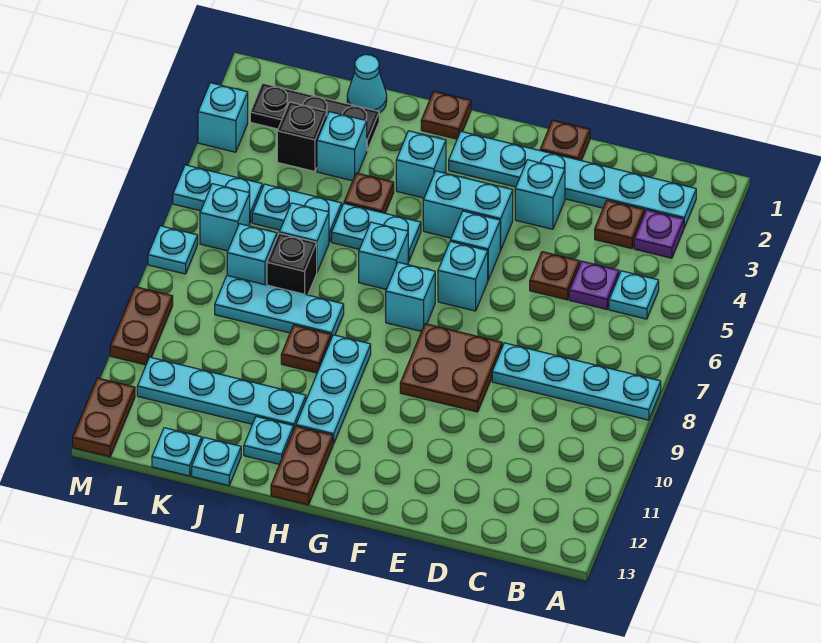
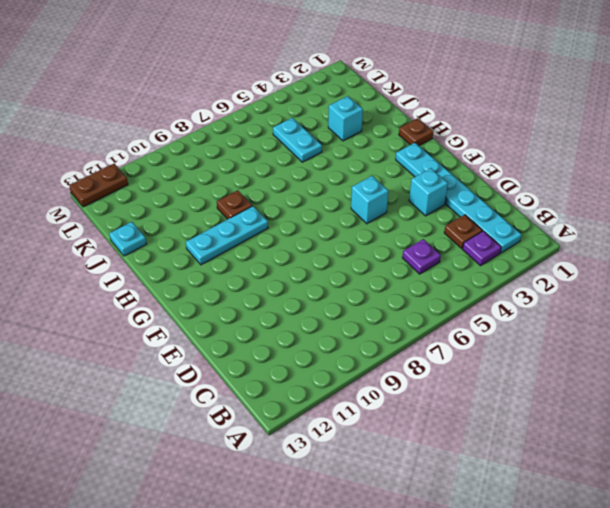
none -> cyan 1x4 plate [492,343,661,420]
none -> cyan 1x1 plate [609,271,659,319]
none -> brown 1x1 plate [530,252,580,300]
none -> brown 1x1 plate [540,120,590,160]

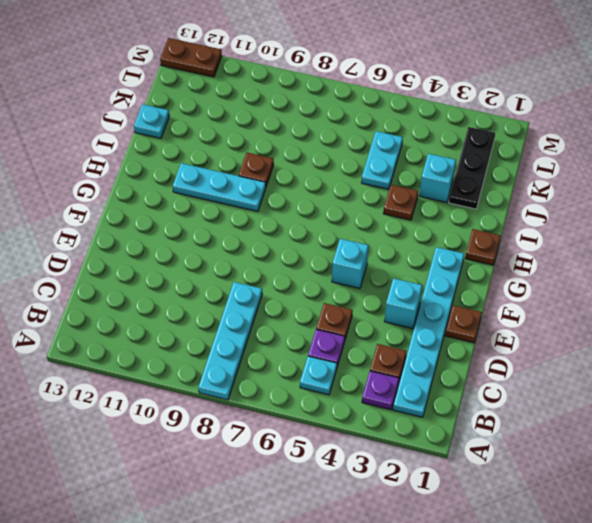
none -> brown 2x2 plate [400,324,502,412]
none -> cyan 1x2 brick [423,171,513,250]
none -> cyan 1x1 brick [438,241,488,311]
none -> cyan 1x1 brick [386,262,435,331]

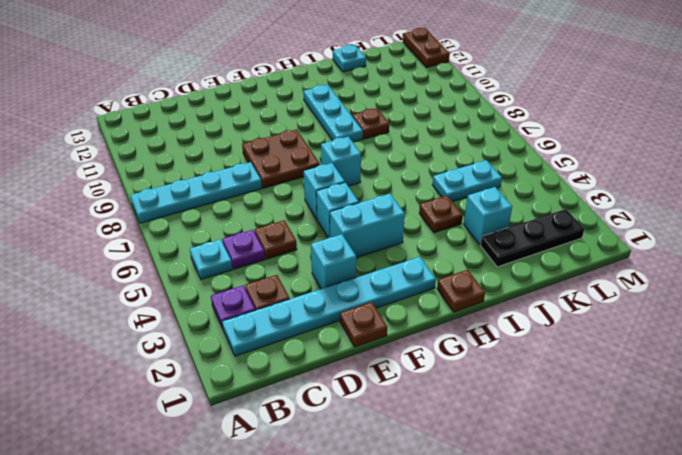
none -> cyan 1x1 brick [396,131,446,198]
none -> cyan 1x2 plate [332,204,421,261]
none -> cyan 1x1 brick [359,222,408,289]
none -> brown 1x2 plate [271,426,333,505]

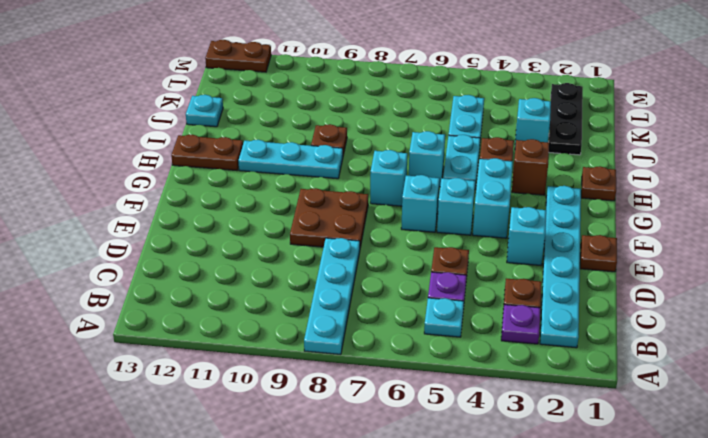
brown 1x1 brick [512,139,549,195] -> cyan 1x1 brick [396,131,446,198]
none -> cyan 1x3 plate [215,276,344,338]
none -> cyan 1x4 plate [137,357,306,430]
none -> cyan 1x1 plate [244,417,293,464]
none -> cyan 1x1 cone [347,55,387,113]

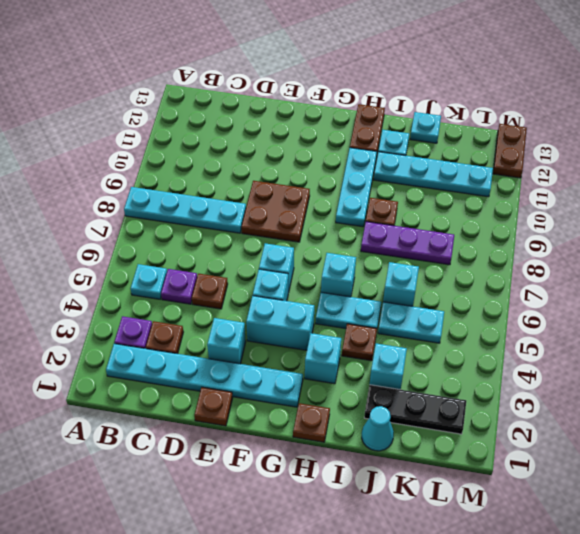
purple 1x3 plate [361,222,454,265] -> cyan 1x3 plate [215,276,344,338]
none -> cyan 1x1 brick [386,262,435,331]
none -> black 1x1 brick [267,233,317,295]
none -> black 1x1 brick [277,102,327,172]
none -> cyan 1x1 brick [227,224,277,285]

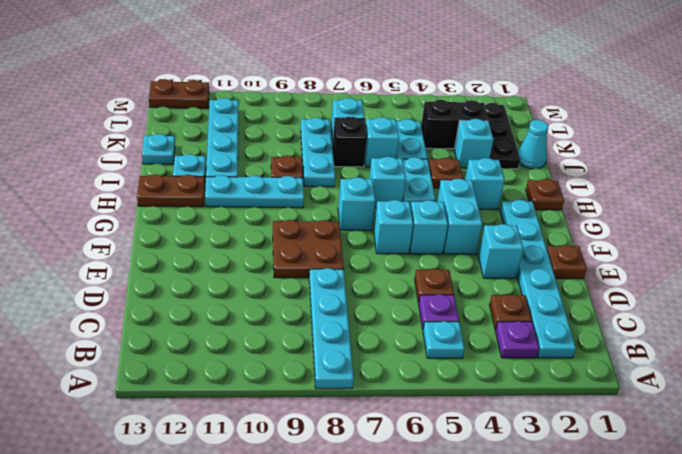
black 1x2 brick [421,100,488,149] -> black 1x1 brick [277,102,327,172]
none -> cyan 1x1 plate [152,428,202,476]
none -> cyan 1x2 plate [173,165,262,222]
none -> cyan 1x1 brick [200,184,250,251]
none -> cyan 1x1 brick [198,83,248,152]

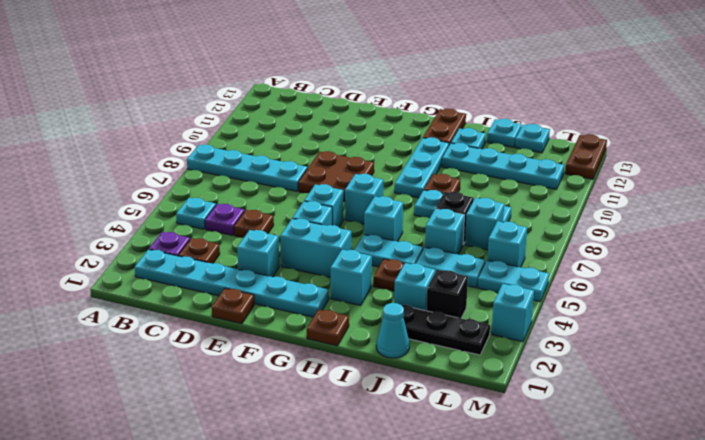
none -> cyan 1x1 plate [148,226,198,274]
none -> brown 1x2 plate [110,287,173,365]

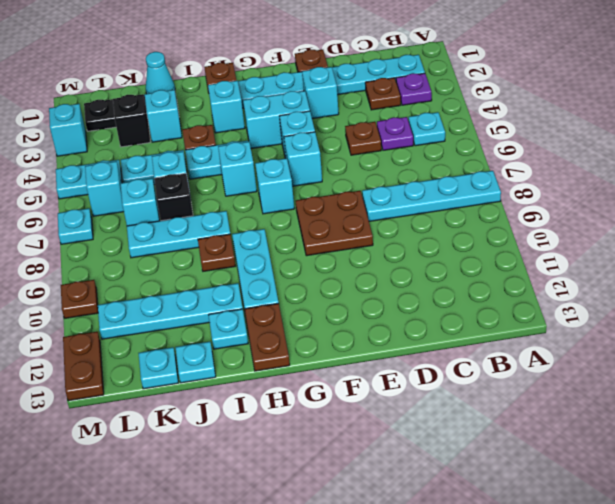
brown 1x1 plate [61,280,98,318] -> brown 1x2 plate [110,287,173,365]

